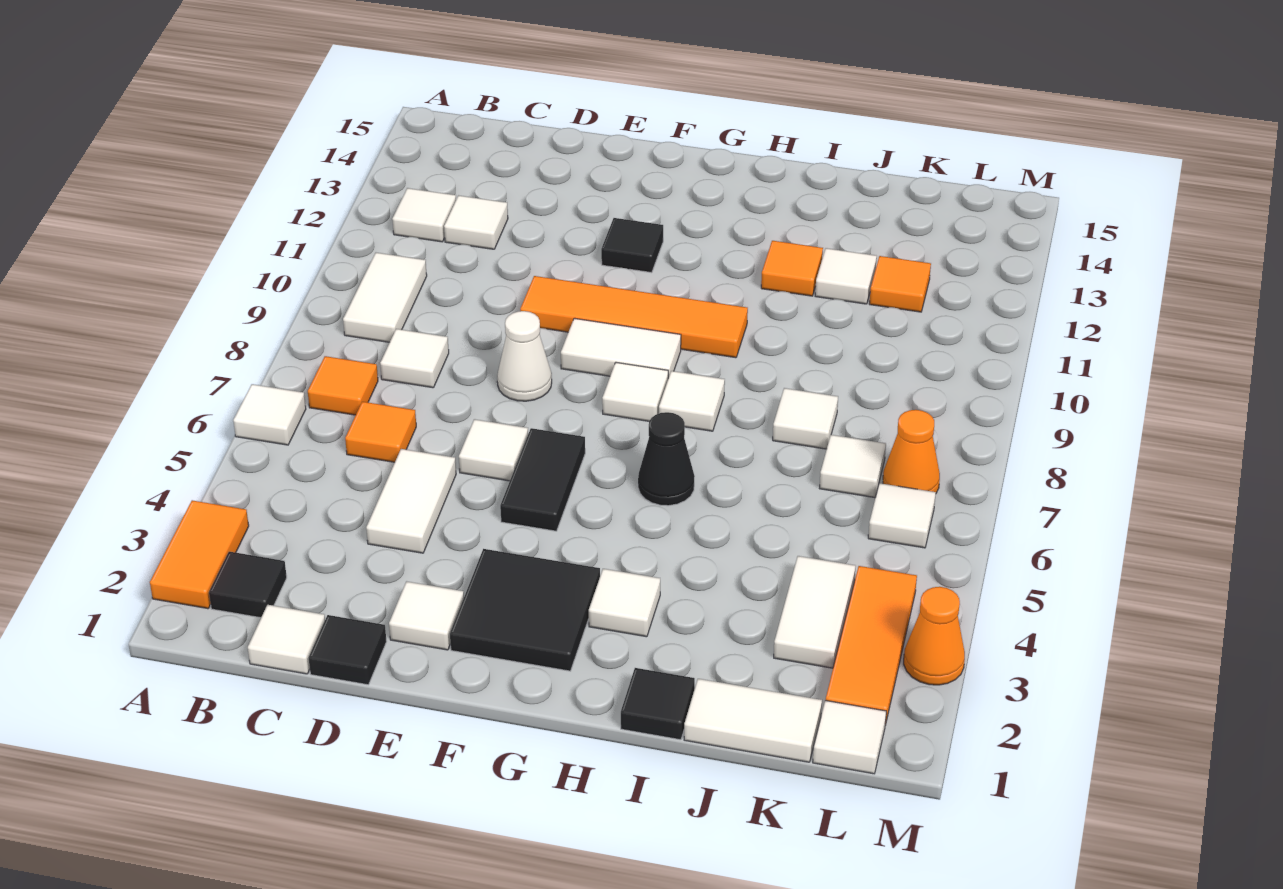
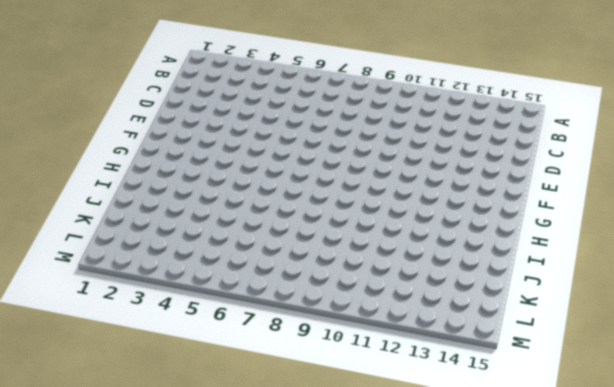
none -> orange 1x2 tile [150,500,249,609]
none -> white 1x1 tile [233,384,306,445]
none -> black 1x1 tile [209,552,287,618]
none -> orange 1x1 tile [308,356,378,415]

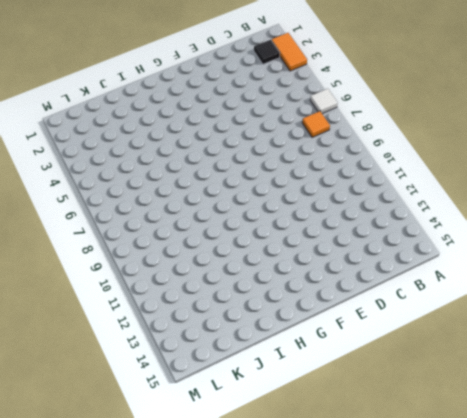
none -> white 1x2 tile [343,253,427,342]
none -> white 1x1 tile [392,188,456,242]
none -> white 1x1 tile [248,605,325,674]
none -> orange 1x1 tile [345,402,416,462]

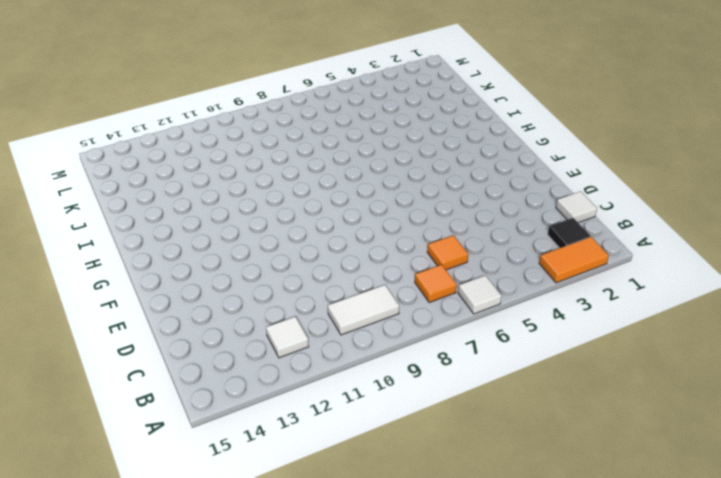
none -> white 1x1 tile [380,329,449,388]
none -> white 1x1 tile [444,195,508,249]
none -> black 1x1 tile [309,615,387,685]
none -> white 1x2 tile [366,449,456,553]

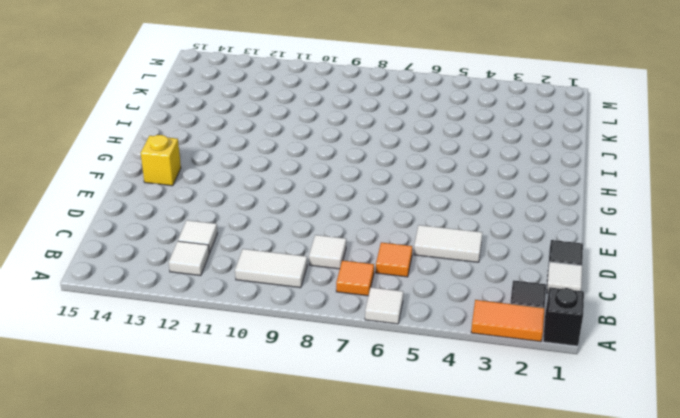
black 1x1 brick [543,287,584,346] -> none
yellow 1x1 brick [141,135,181,186] -> none
none -> white 1x1 tile [389,581,464,650]
none -> white 1x1 tile [459,419,528,481]
none -> white 1x1 cone [497,311,552,401]
none -> orange 1x4 tile [520,276,748,358]

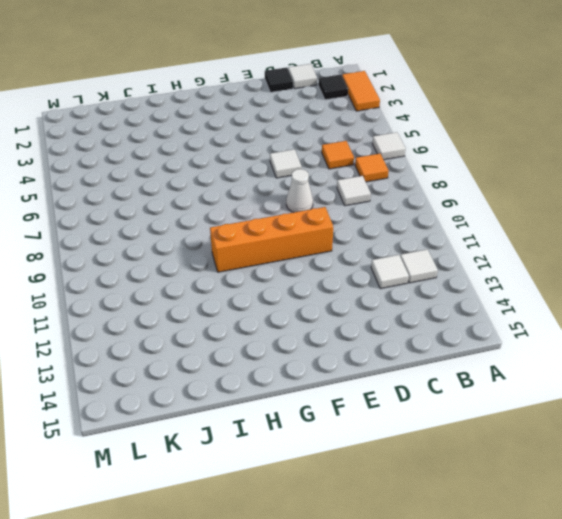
orange 1x4 brick [210,207,333,272] -> orange 1x4 tile [520,276,748,358]
none -> white 1x2 tile [343,253,427,342]
none -> white 1x2 tile [366,449,456,553]
none -> white 1x1 tile [389,581,464,650]
none -> black 2x2 tile [450,549,600,671]

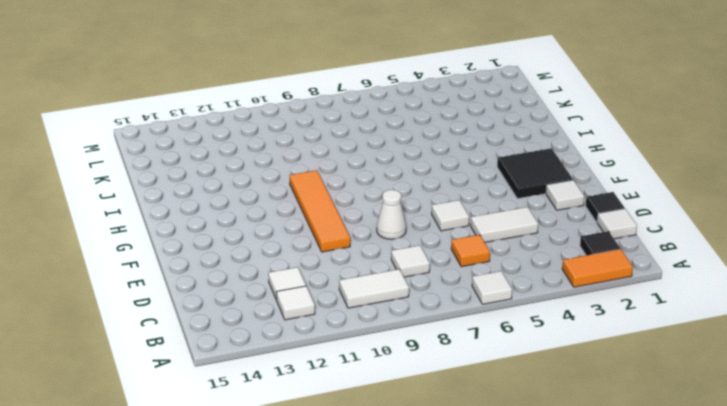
none -> orange 1x1 tile [308,356,378,415]
none -> black 1x2 tile [500,428,585,531]
none -> white 1x2 tile [561,318,681,378]
none -> black 1x1 tile [601,218,663,273]

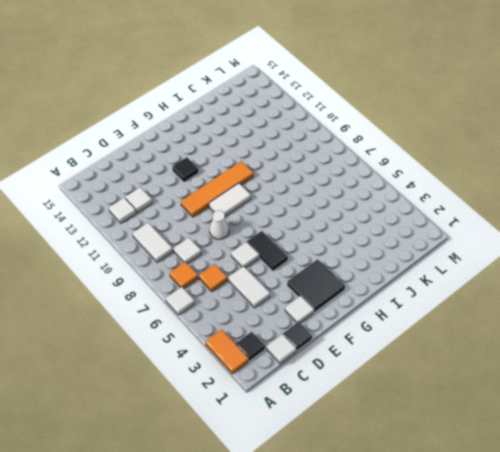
none -> white 1x1 tile [602,362,668,421]
none -> white 1x1 tile [589,569,660,637]
none -> black 1x1 cone [638,412,695,506]
none -> white 1x1 tile [659,371,725,431]

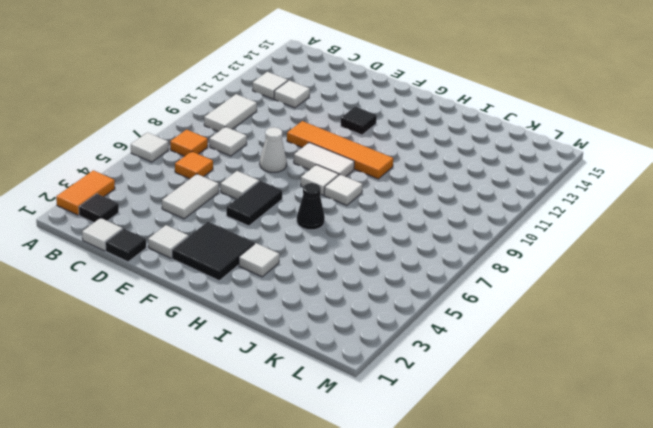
none -> black 1x1 tile [621,668,695,740]
none -> orange 1x1 tile [761,241,823,296]
none -> white 1x2 tile [684,679,822,762]
none -> white 1x1 tile [773,388,838,449]

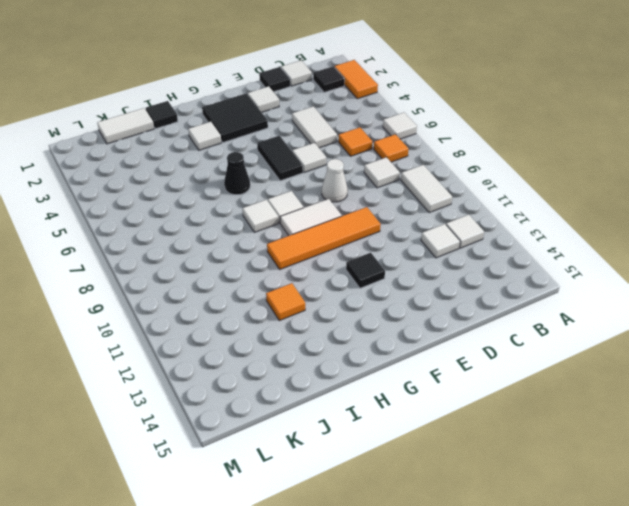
none -> white 1x1 tile [773,388,838,449]
none -> white 1x1 tile [815,248,877,304]
none -> white 1x2 tile [774,556,856,668]
none -> white 1x1 tile [820,435,886,498]

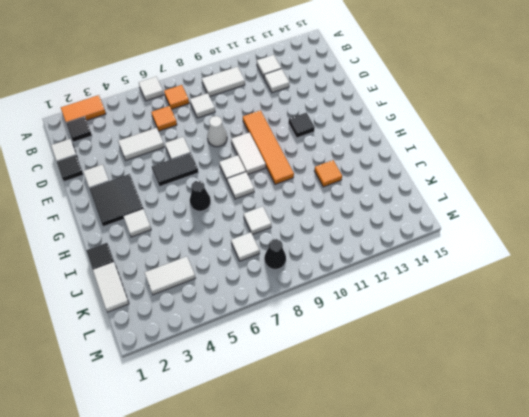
black 1x1 cone [264,239,286,269] -> none
none -> white 1x1 tile [815,248,877,304]
none -> orange 1x1 tile [869,256,931,312]
none -> white 1x1 tile [813,700,886,774]
none -> orange 1x3 tile [826,566,917,725]

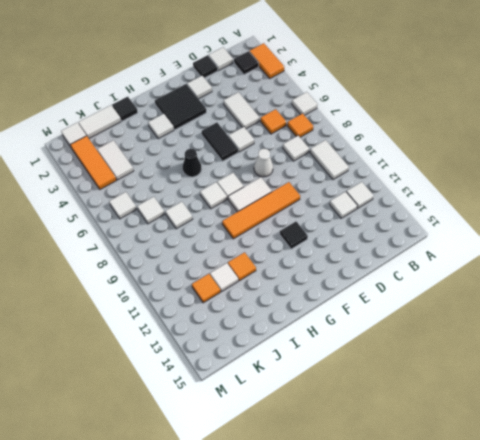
none -> orange 1x1 cone [883,410,940,493]
none -> orange 1x1 cone [904,587,965,685]

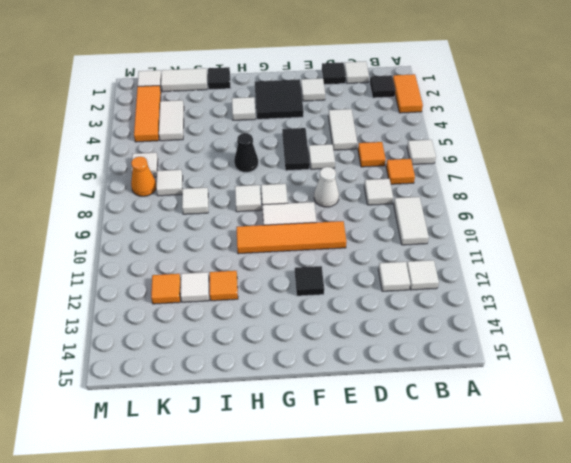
none -> orange 1x1 cone [904,587,965,685]

